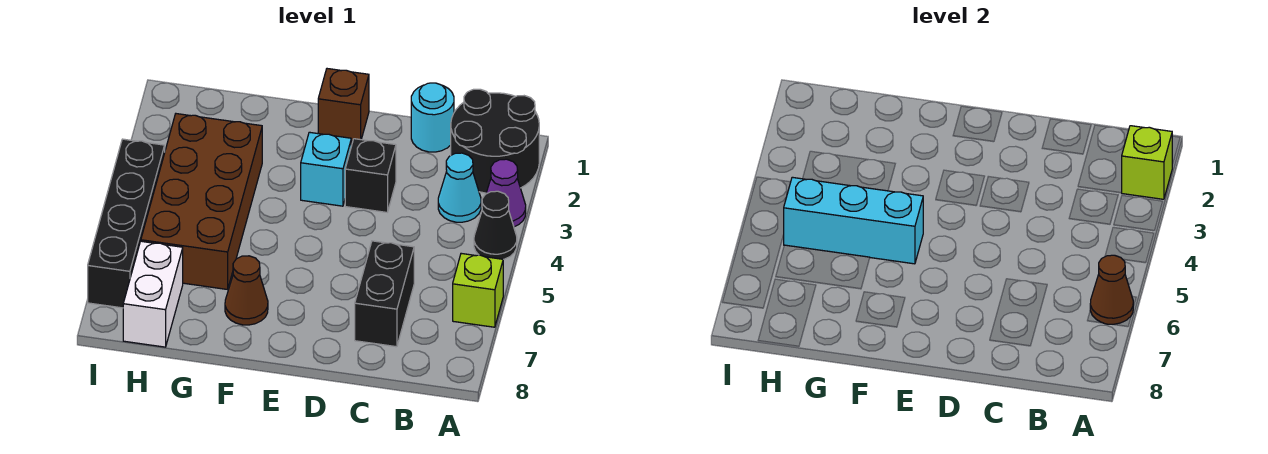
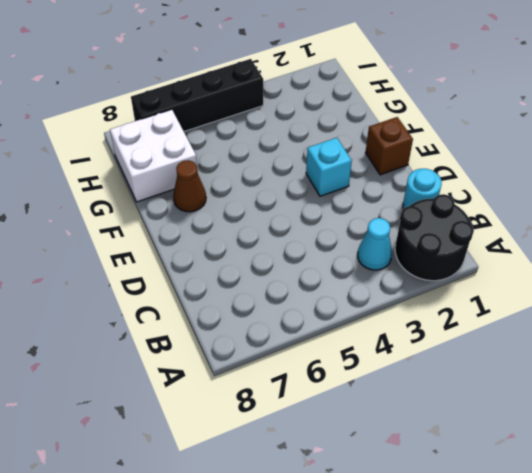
white 2x2 brick [110,109,198,202] -> white 1x2 brick [123,241,183,347]
none -> purple 1x1 cone [486,159,526,227]
none -> black 1x1 cone [474,191,517,259]
none -> lime 1x1 brick [453,253,503,327]

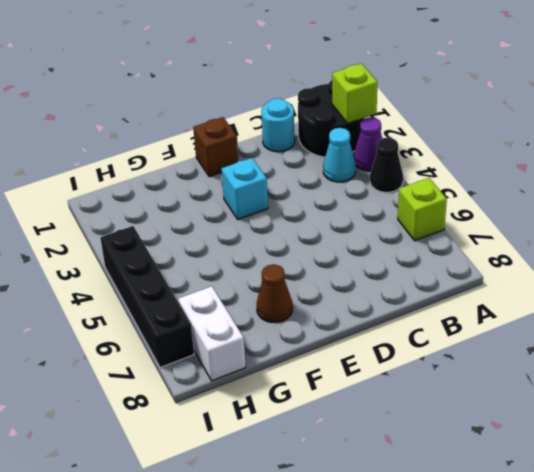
none -> black 1x2 brick [355,241,414,347]
none -> black 1x1 brick [345,139,396,212]
none -> brown 2x4 brick [141,114,262,289]

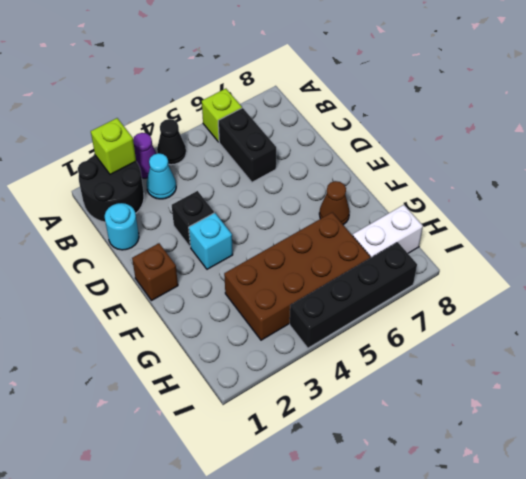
black 1x2 brick [218,108,276,182] -> black 1x2 brick turned to [355,241,414,347]
none -> brown 1x1 cone [1090,255,1133,324]
none -> cyan 1x3 brick [784,177,923,264]

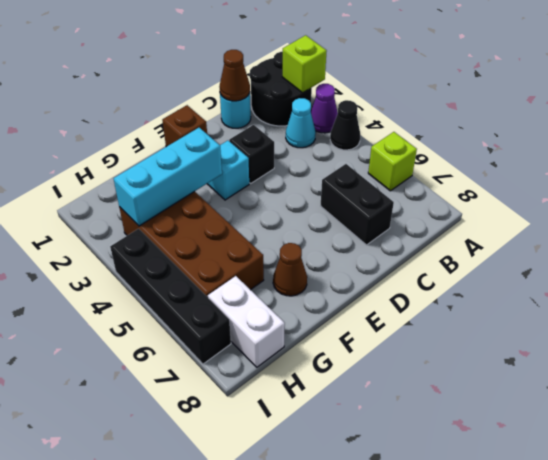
brown 1x1 cone [219,50,250,101] -> brown 1x1 cone moved to [1090,255,1133,324]
cyan 1x3 brick [114,128,222,226] -> cyan 1x3 brick moved to [784,177,923,264]

